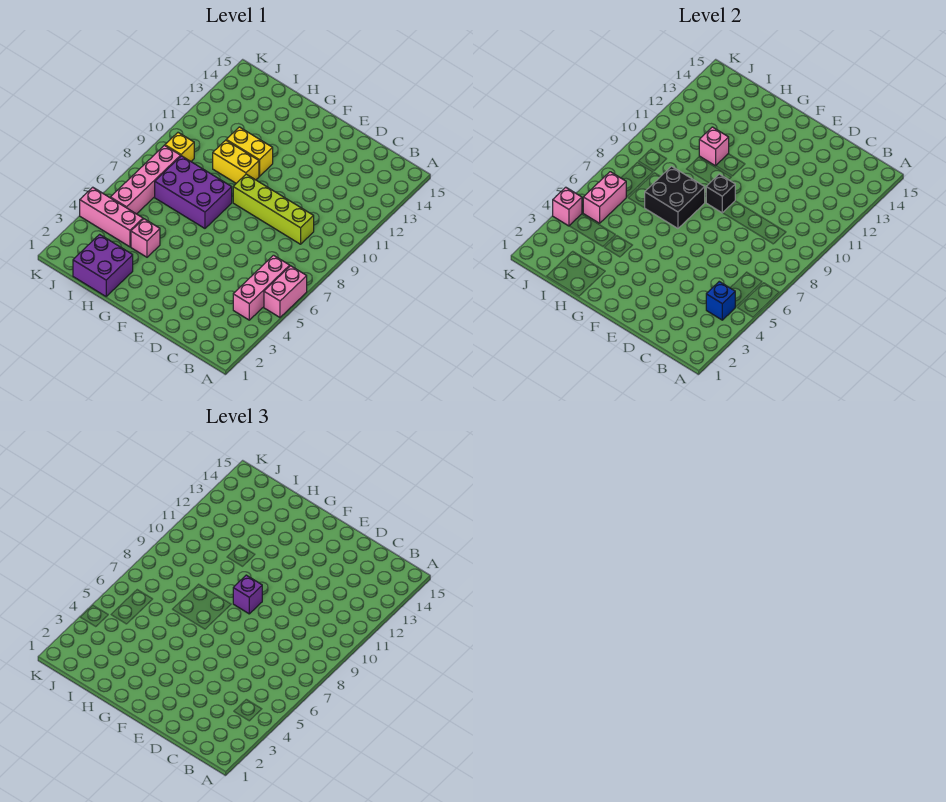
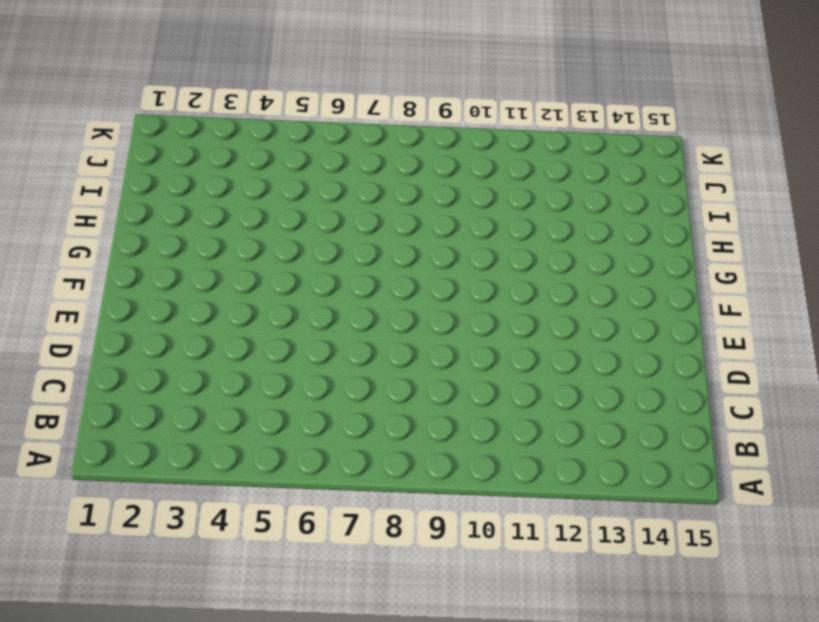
none -> pink 1x2 brick [264,266,307,317]
none -> pink 1x3 brick [233,255,290,320]
none -> lime 1x4 brick [233,174,314,244]

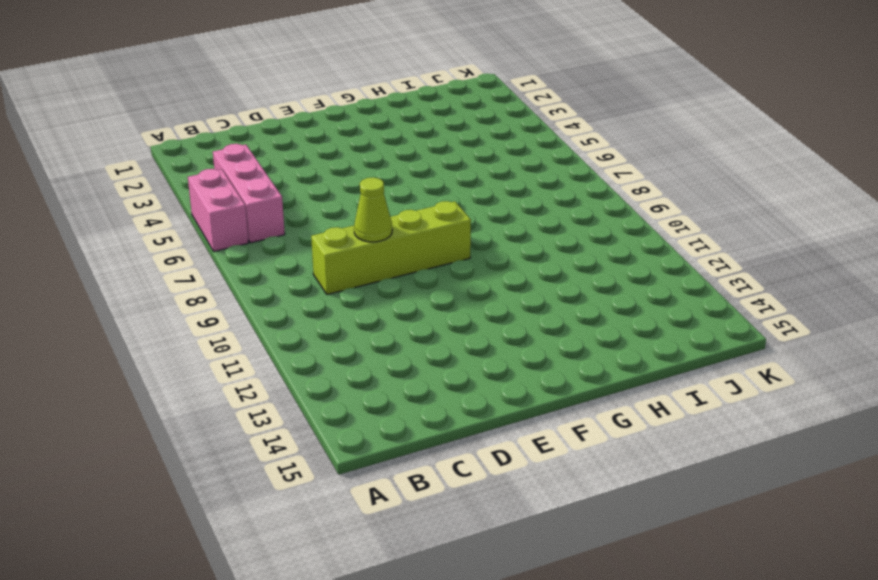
lime 1x1 cone [354,177,392,242] -> none
none -> purple 2x3 brick [155,156,232,228]
none -> yellow 1x2 brick [213,140,259,183]
none -> yellow 1x2 brick [226,127,273,176]

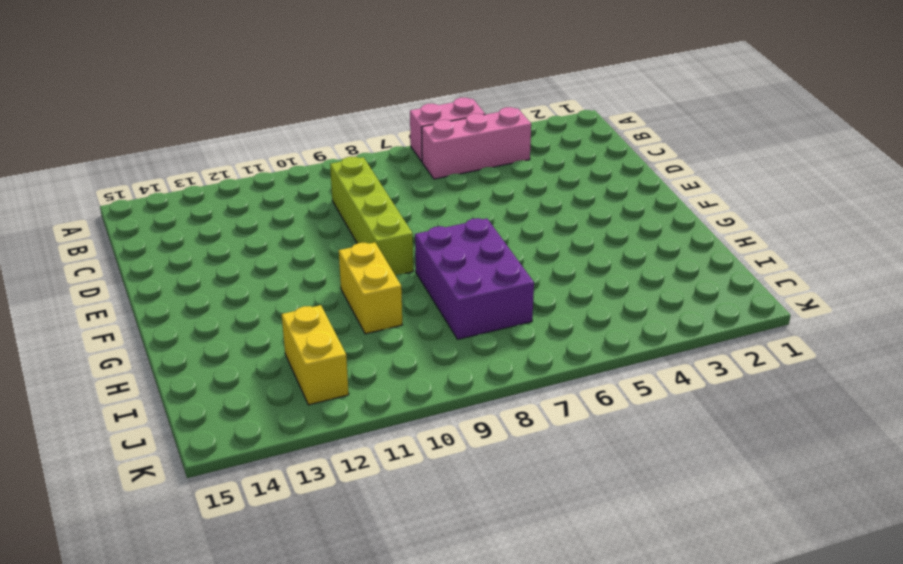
yellow 1x2 brick [282,305,349,405] -> yellow 1x2 brick moved to [226,127,273,176]
none -> purple 2x2 brick [73,234,133,296]
none -> pink 1x1 brick [131,219,160,257]
none -> pink 1x3 brick [80,187,143,247]

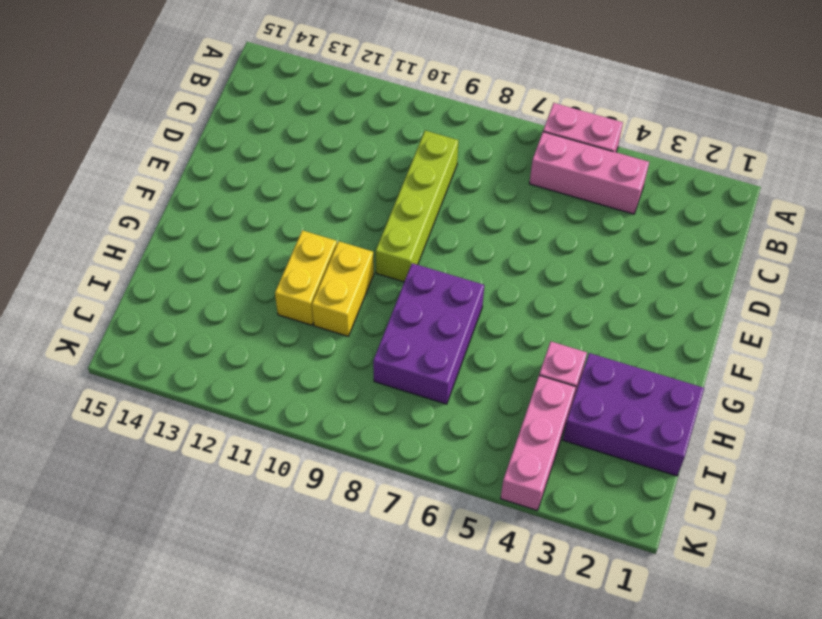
purple 2x3 brick [563,353,704,476] -> purple 2x2 brick [73,234,133,296]
none -> pink 1x4 brick [110,145,181,214]
none -> yellow 1x1 brick [165,133,194,161]
none -> blue 1x1 brick [706,282,735,320]

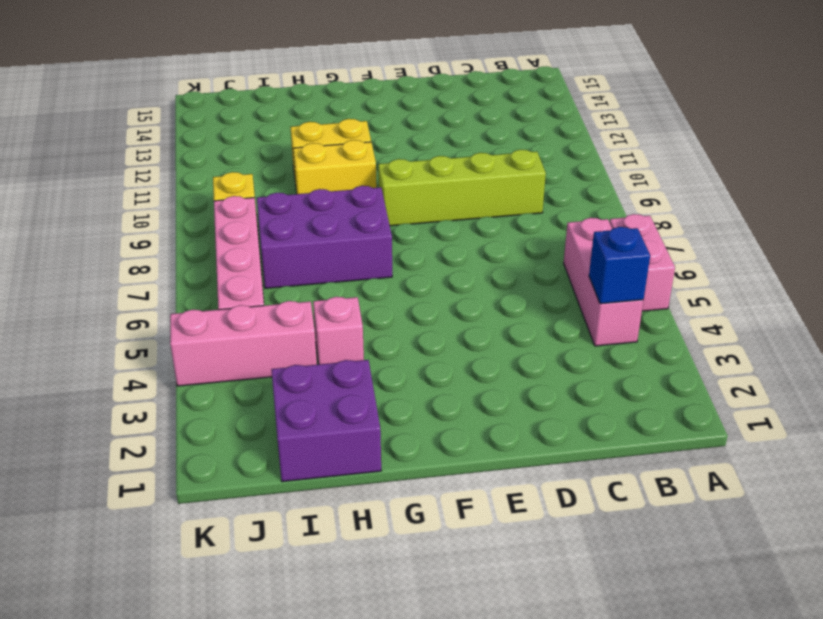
none -> black 1x1 brick [706,174,735,213]
none -> black 2x2 brick [645,166,705,228]
none -> pink 1x1 brick [699,127,729,166]

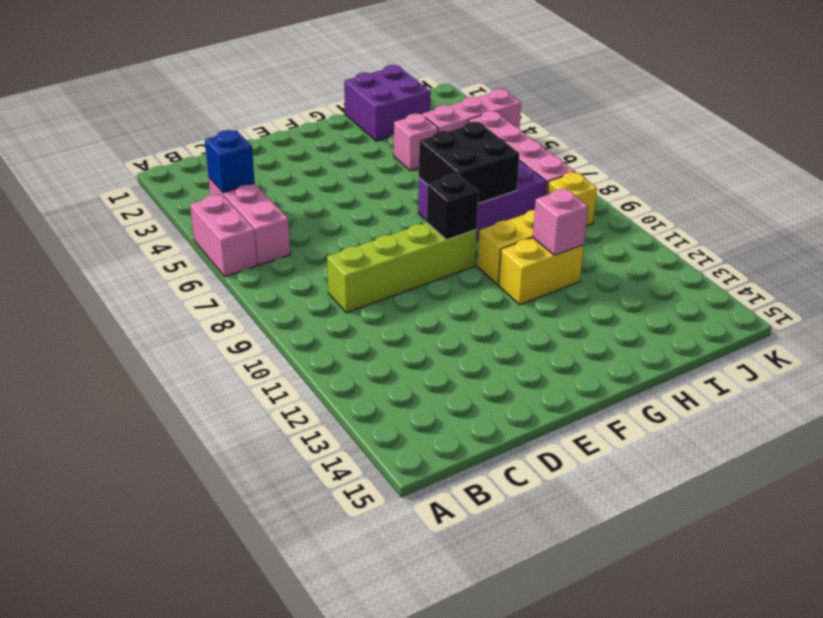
none -> pink 1x2 brick [583,172,626,223]
none -> pink 1x1 brick [553,187,582,226]
none -> purple 1x1 brick [233,575,262,614]

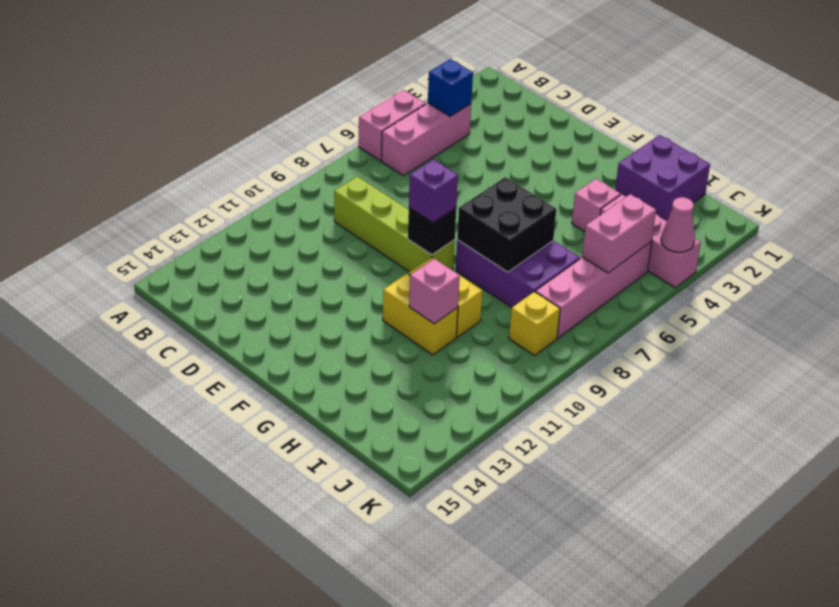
pink 1x1 cone [661,197,695,252] -> pink 1x1 brick [553,187,582,226]

